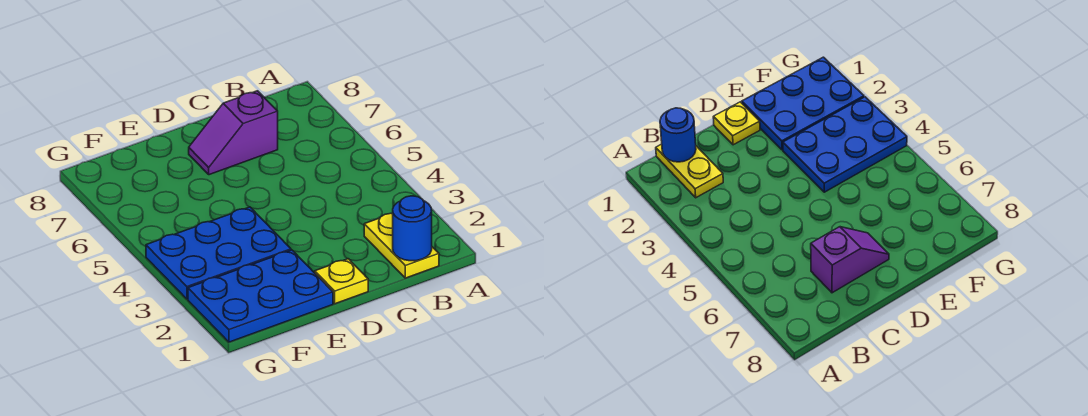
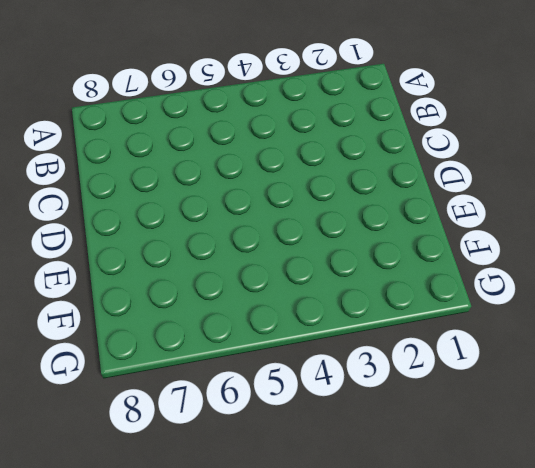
none -> yellow 1x2 plate [364,213,439,278]
none -> purple 1x2 slope [189,91,278,175]

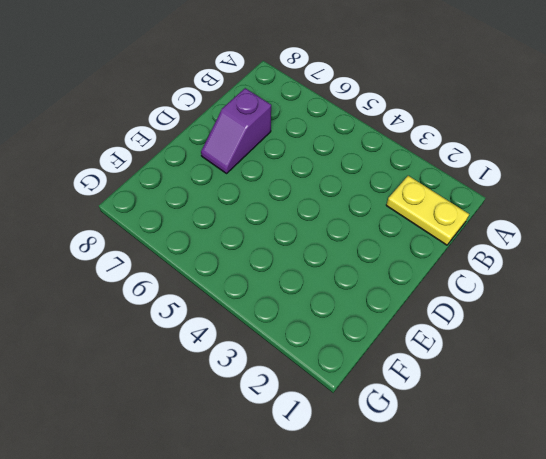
none -> yellow 1x1 plate [315,259,368,304]
none -> blue 2x3 plate [188,250,333,342]

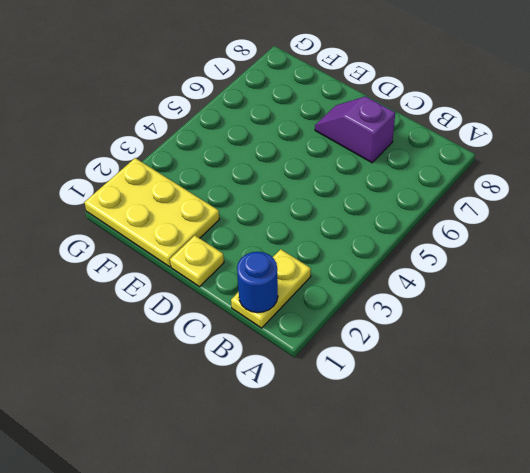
yellow 2x3 plate [84,158,219,267] -> blue 2x3 plate [188,250,333,342]
none -> blue 2x3 plate [146,207,291,299]

